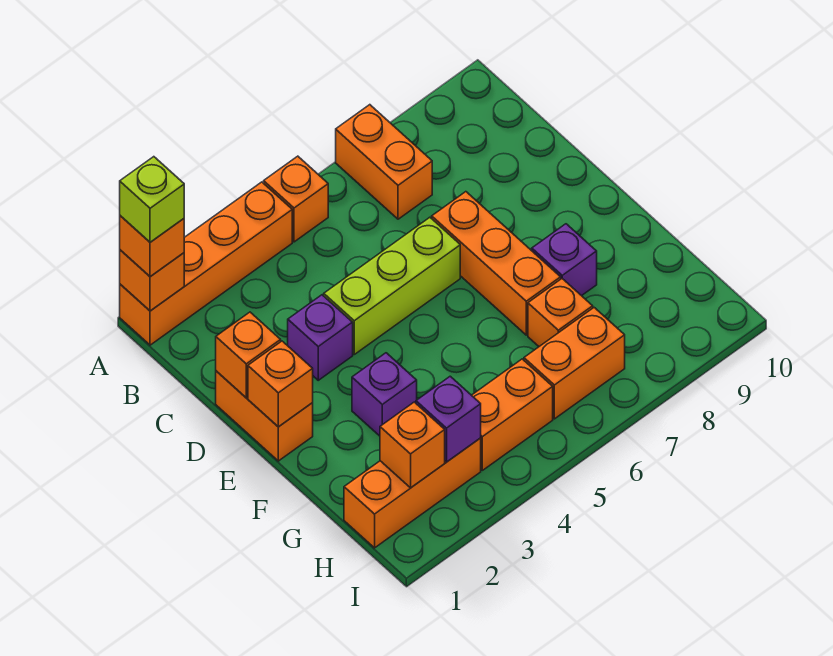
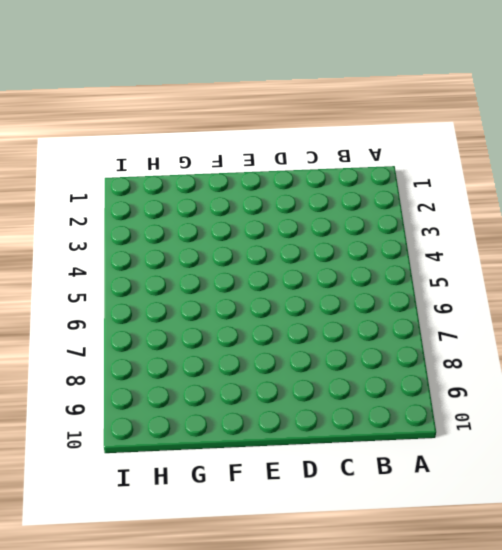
none -> orange 1x4 brick [120,182,292,345]
none -> orange 1x1 brick [264,156,328,242]
none -> orange 1x2 brick [336,105,432,219]

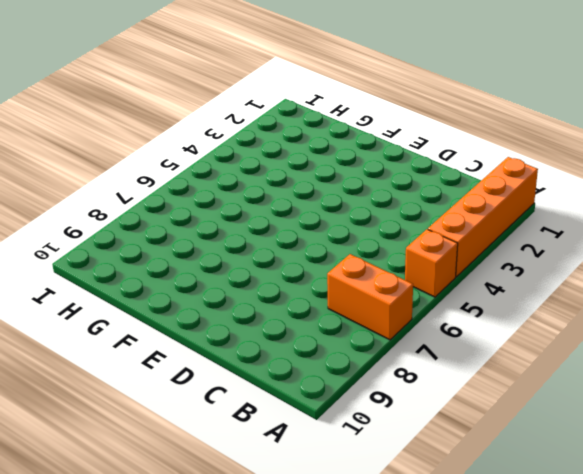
none -> orange 1x2 brick [216,371,313,461]
none -> purple 1x1 brick [288,295,353,380]
none -> lime 1x3 brick [324,217,460,354]

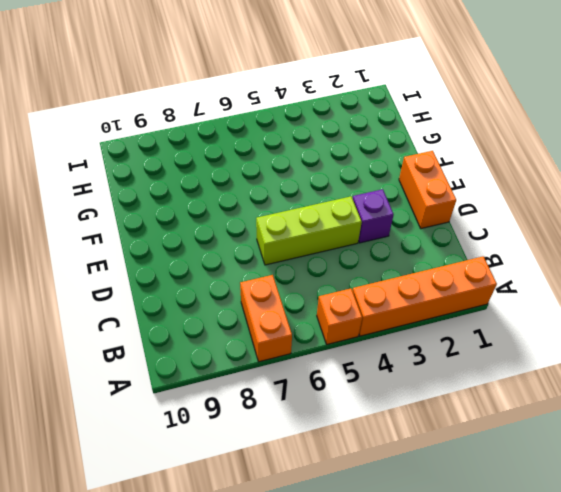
none -> orange 1x3 brick [432,192,561,335]
none -> purple 1x1 brick [352,353,417,436]
none -> purple 1x1 brick [532,224,597,296]

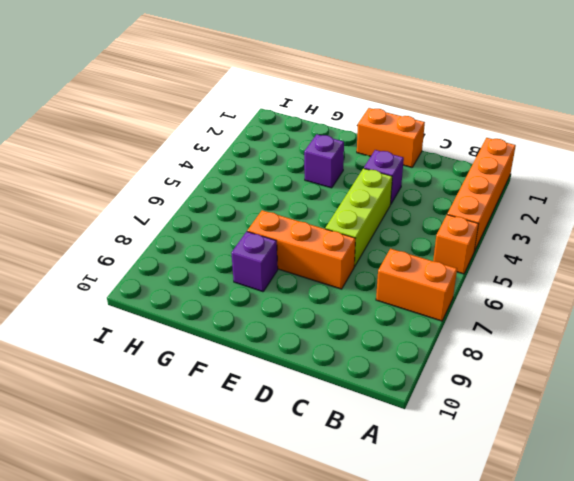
none -> orange 1x1 brick [528,279,593,346]
none -> orange 1x3 brick [344,438,481,548]
none -> orange 1x2 brick [472,359,553,470]

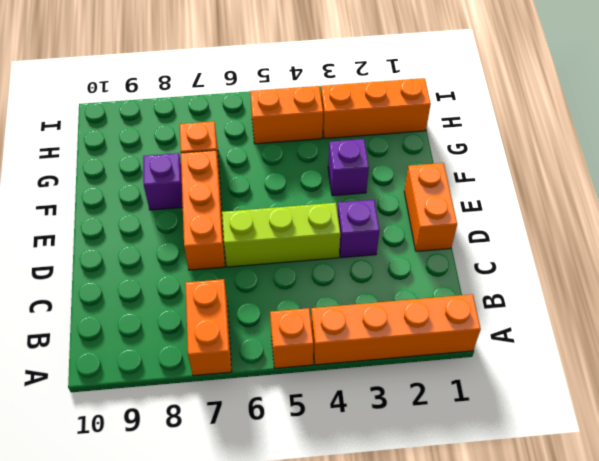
none -> orange 1x2 brick [524,308,625,419]
none -> orange 1x1 brick [120,250,184,311]
none -> orange 1x1 brick [216,312,281,398]

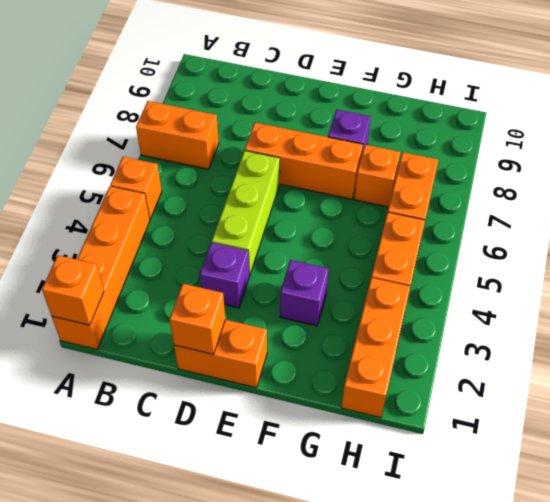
none -> orange 1x1 brick [248,341,313,427]
none -> orange 1x1 brick [380,402,445,488]
none -> purple 1x1 brick [416,376,481,462]

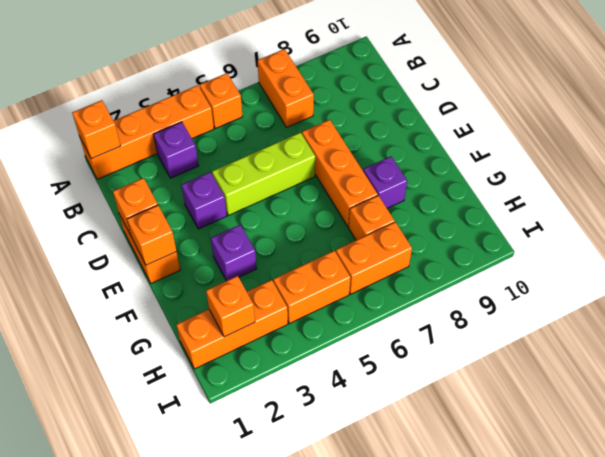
purple 1x1 brick [154,122,199,178] -> purple 1x1 brick moved to [416,376,481,462]
none -> orange 1x1 brick [120,216,184,277]
none -> lime 1x1 brick [120,157,184,242]

